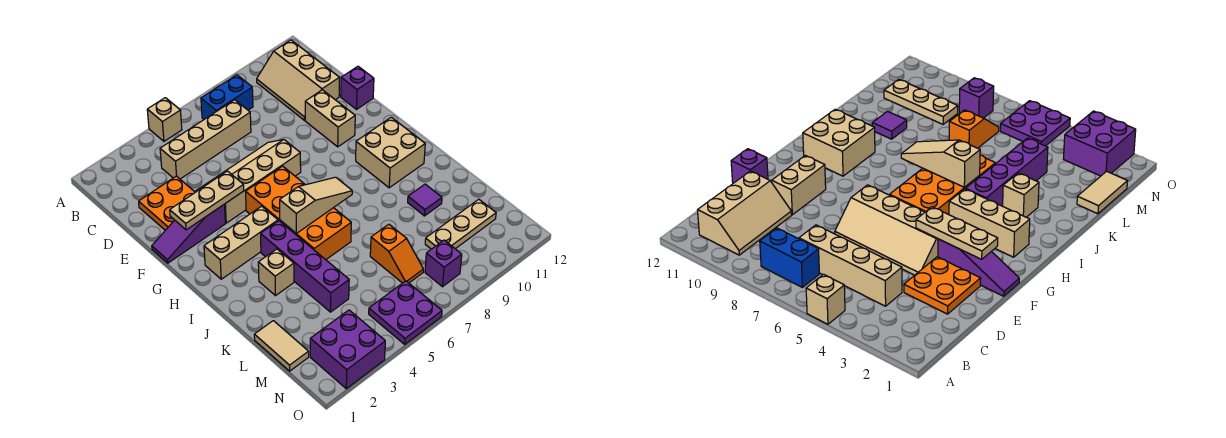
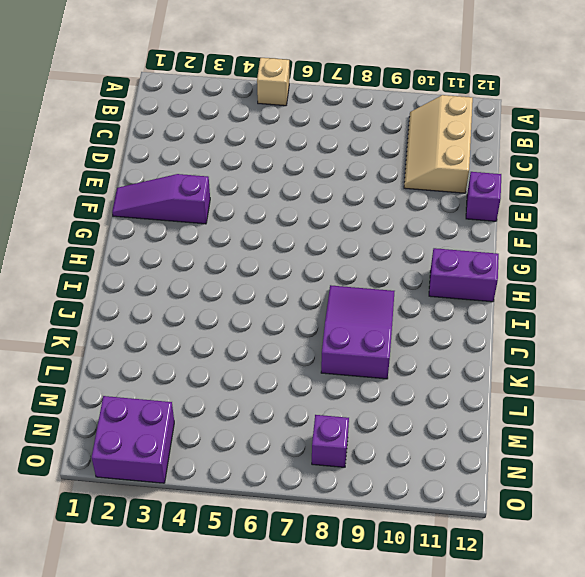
purple 1x2 brick [429,248,499,302] -> tan 2x2 brick [356,117,425,188]
purple 2x3 slope [321,285,395,379] -> none
none -> blue 1x2 brick [201,75,253,119]
none -> tan 1x4 brick [160,100,251,179]
none -> orange 2x2 plate [139,176,195,230]

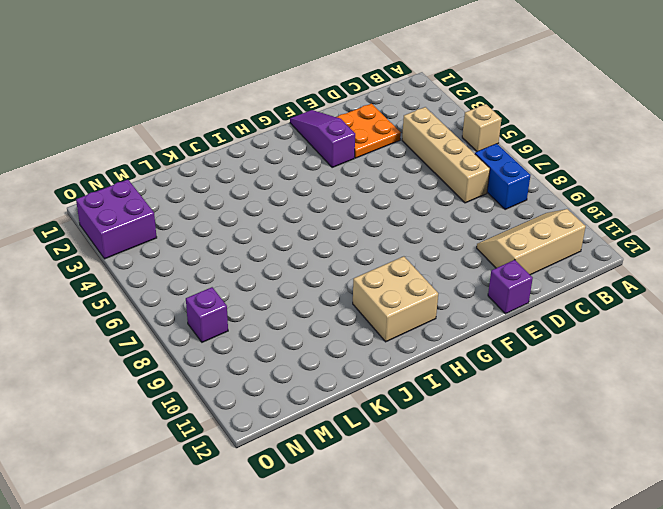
none -> tan 2x4 slope [195,139,301,223]
none -> tan 1x2 brick [305,90,355,147]
none -> orange 2x4 brick [246,166,351,260]

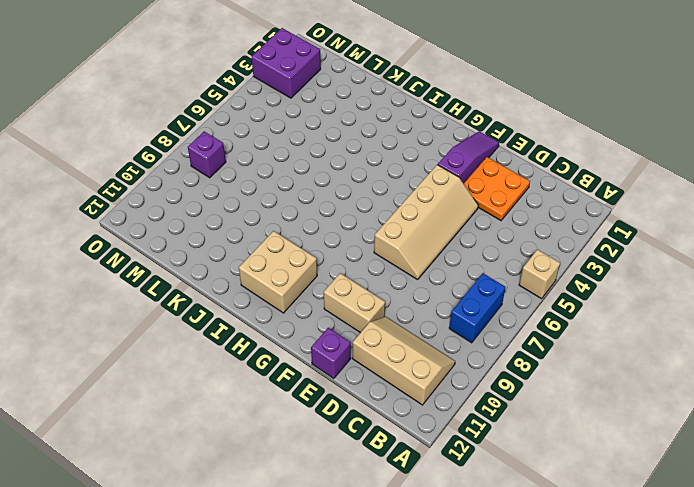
none -> tan 1x4 brick [160,100,251,179]
none -> orange 2x4 brick [246,166,351,260]
none -> tan 1x3 brick [204,206,278,279]

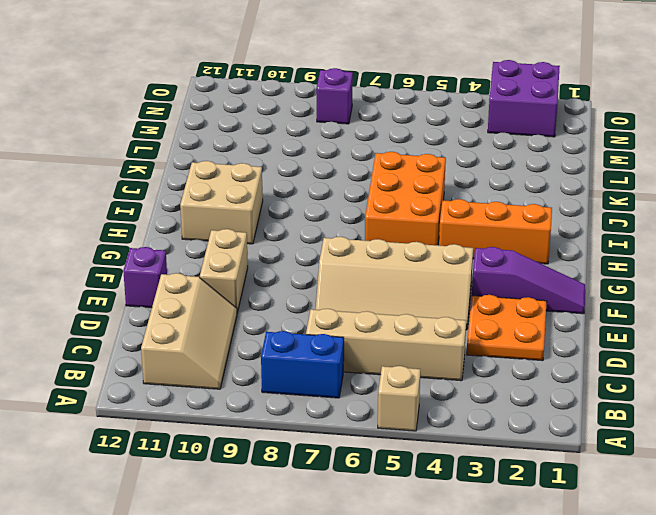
orange 1x3 brick [439,199,552,264] -> tan 1x3 brick [204,206,278,279]
orange 2x3 brick [365,152,446,245] -> orange 2x4 brick [246,166,351,260]
none -> purple 1x4 brick [261,221,349,312]
none -> tan 1x1 brick [258,249,294,296]
none -> purple 1x1 tile [408,184,442,216]

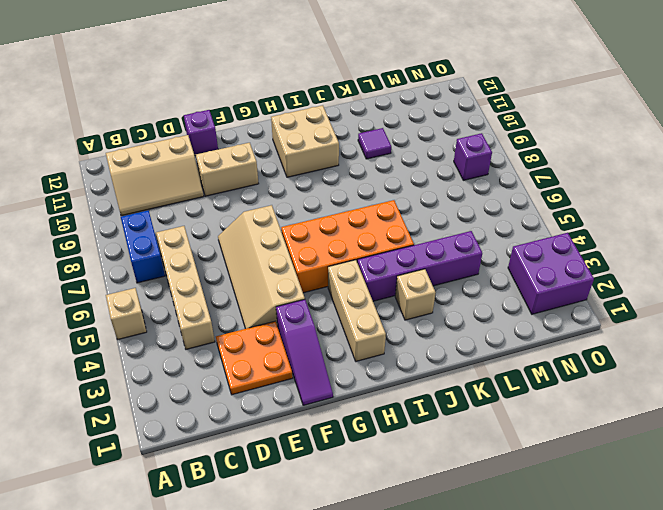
none -> tan 1x2 tile [254,321,309,371]
none -> orange 1x2 slope [370,224,423,283]
none -> tan 1x3 plate [425,199,496,249]

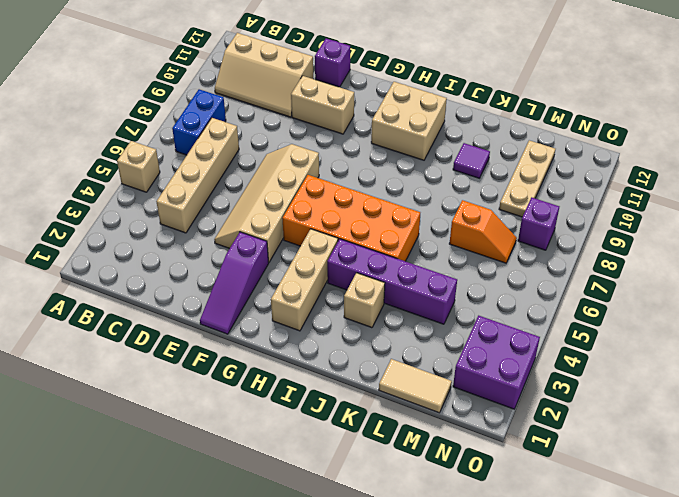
none -> orange 2x2 plate [139,176,195,230]
none -> purple 2x2 plate [369,281,442,344]
none -> tan 1x3 plate [170,171,244,230]

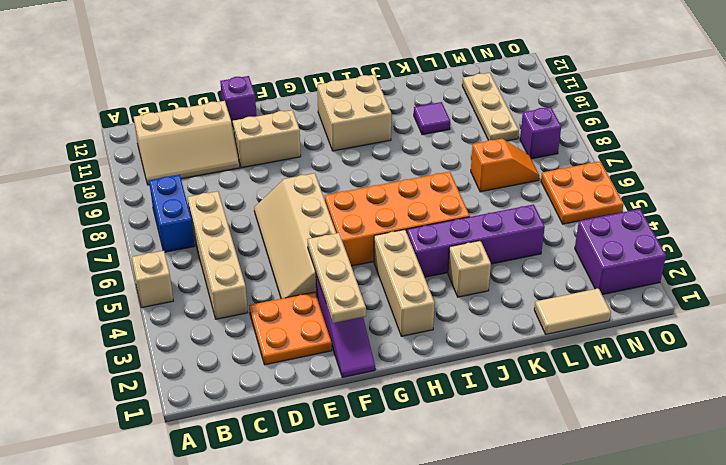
orange 2x2 plate [541,161,624,224] -> purple 2x2 plate [369,281,442,344]
none -> tan 1x3 slope [280,177,352,233]

